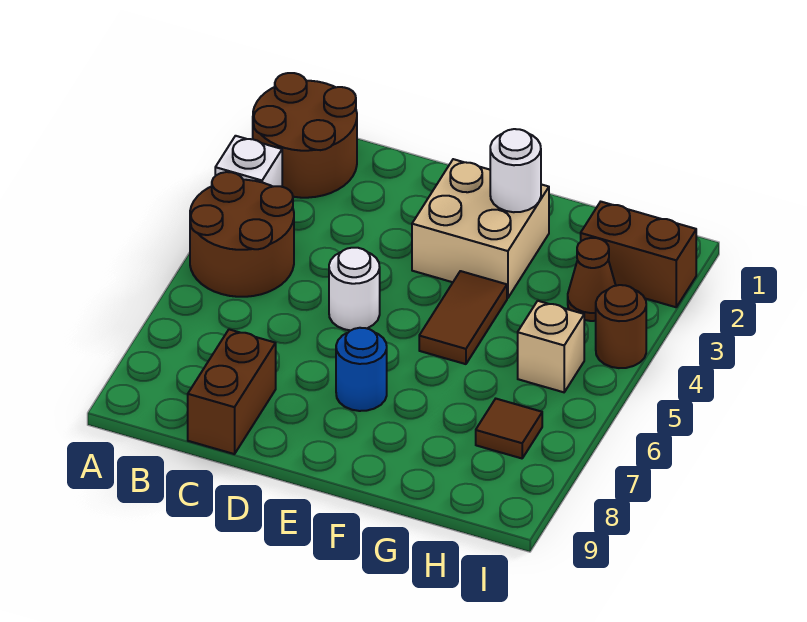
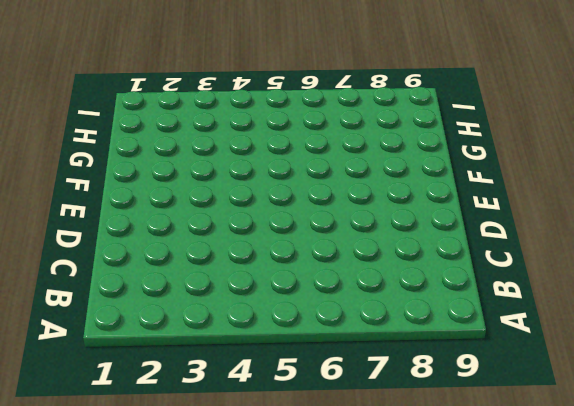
none -> brown 2x2 round brick [253,73,357,198]
none -> white 1x1 brick [215,136,282,187]
none -> brown 2x2 round brick [190,172,294,297]

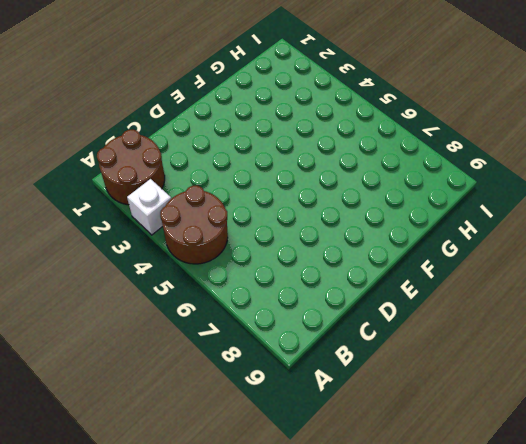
none -> brown 1x2 brick [188,329,276,454]
none -> white 1x1 round brick [329,248,380,330]
none -> tan 2x2 brick [412,159,549,298]

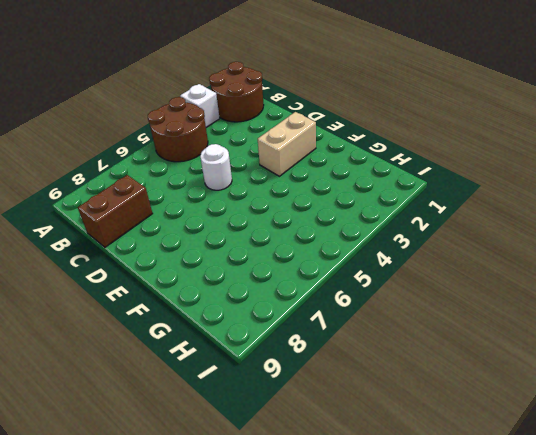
tan 1x2 brick [258,112,316,176] -> tan 2x2 brick [412,159,549,298]
none -> blue 1x1 round brick [336,328,387,411]
none -> brown 1x2 tile [419,271,507,364]
none -> brown 1x2 brick [581,202,696,307]

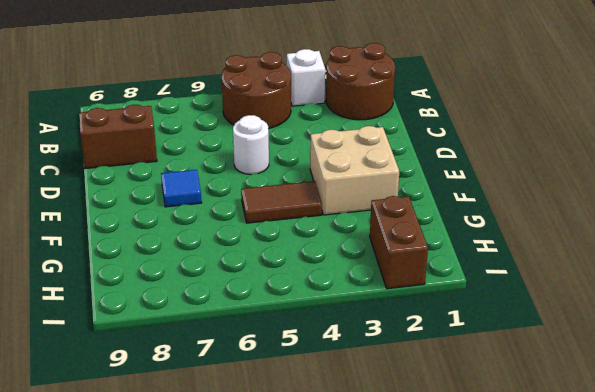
blue 1x1 tile [161,170,202,207] -> blue 1x1 round brick [336,328,387,411]
none -> brown 1x1 cone [568,238,616,321]
none -> tan 1x1 brick [518,301,584,392]
none -> brown 1x1 tile [476,399,542,458]

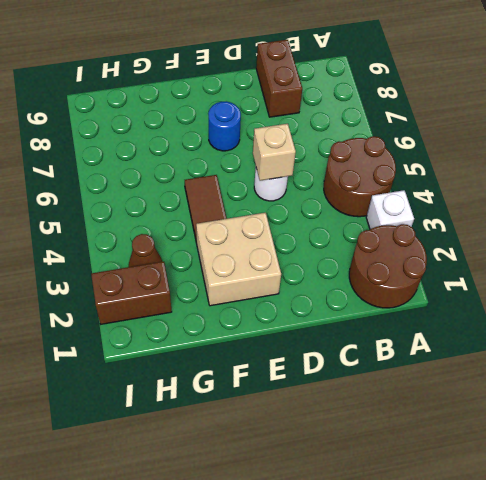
tan 1x1 brick [253,124,296,181] -> tan 1x1 brick moved to [518,301,584,392]
none -> brown 1x1 tile [476,399,542,458]
none -> brown 1x1 round brick [596,285,646,368]
none -> white 1x1 round brick [490,129,541,212]

